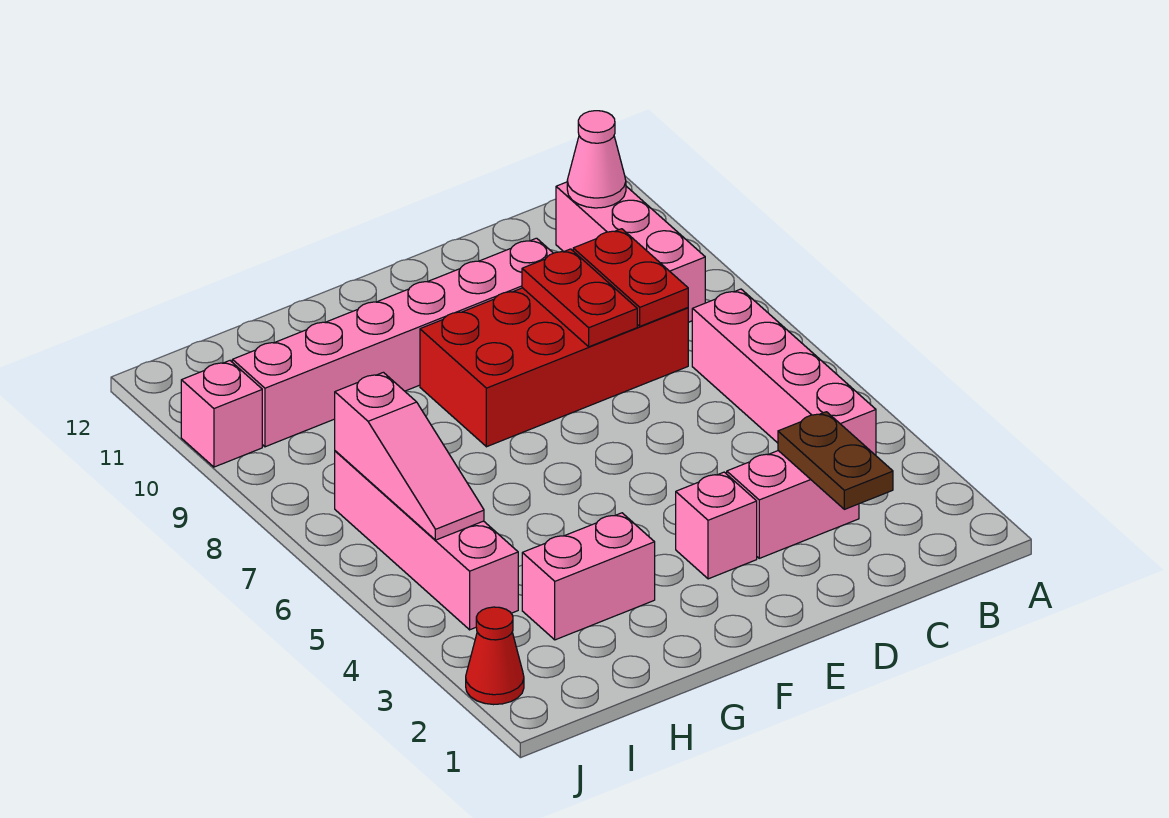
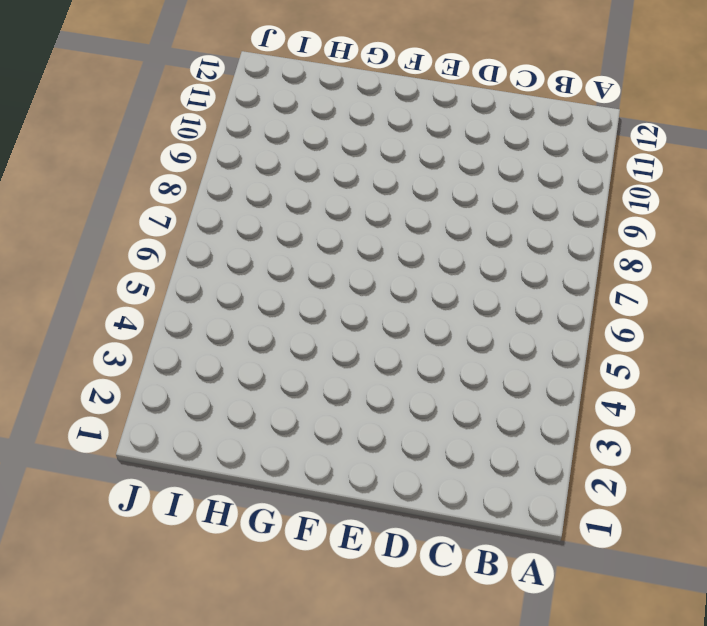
none -> pink 1x4 brick [692,289,876,455]
none -> pink 1x3 brick [556,182,705,322]
none -> pink 1x2 brick [727,451,859,558]

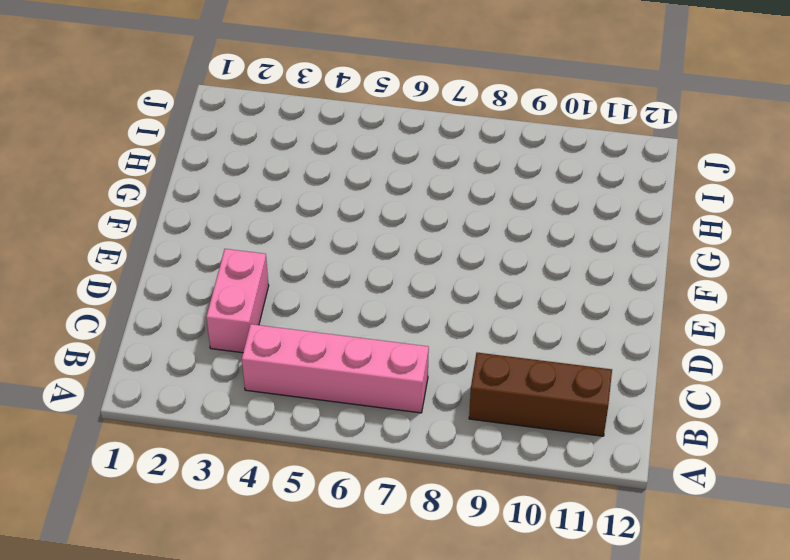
brown 1x3 brick [469,353,612,436] -> pink 1x3 brick [556,182,705,322]
none -> red 2x4 brick [420,288,688,447]
none -> pink 1x6 brick [232,238,553,447]
none -> pink 1x1 brick [676,472,757,579]

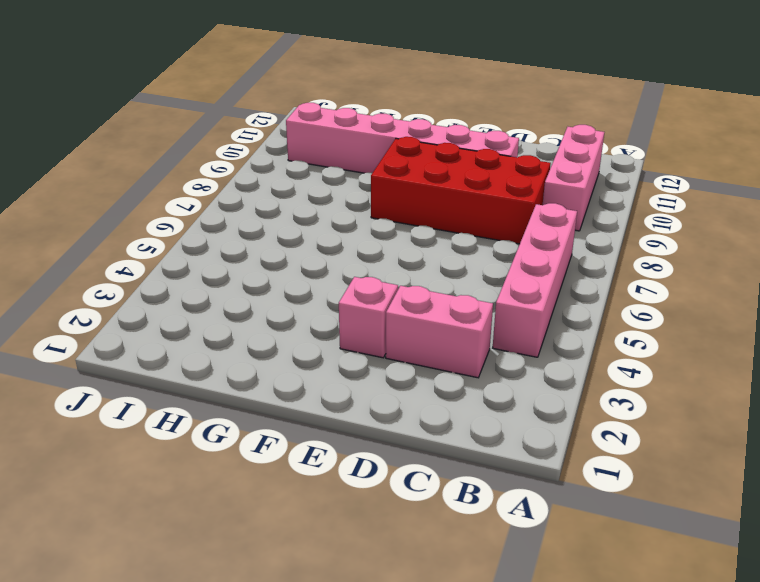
none -> pink 1x2 brick [522,513,655,640]
none -> pink 1x4 brick [335,451,518,630]
none -> red 1x1 cone [466,607,524,705]

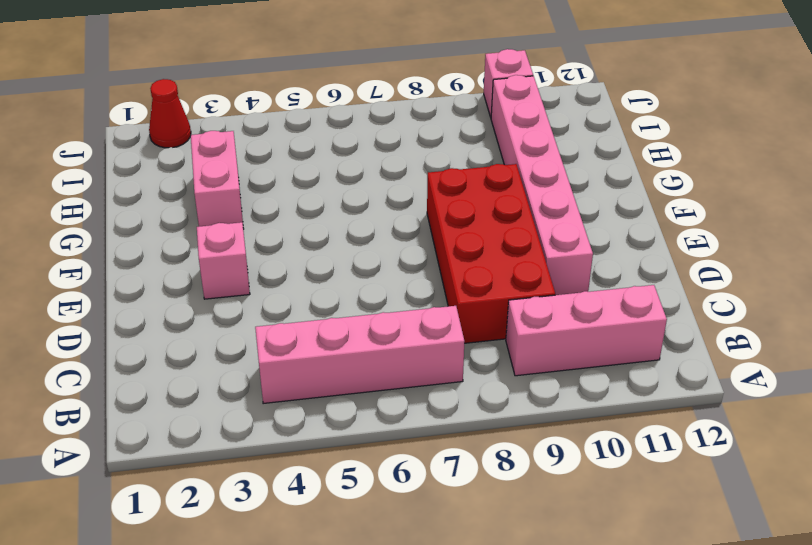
none -> pink 1x2 brick [727,451,859,558]
none -> pink 1x4 brick [335,451,518,630]
none -> pink 1x1 cone [567,111,626,208]

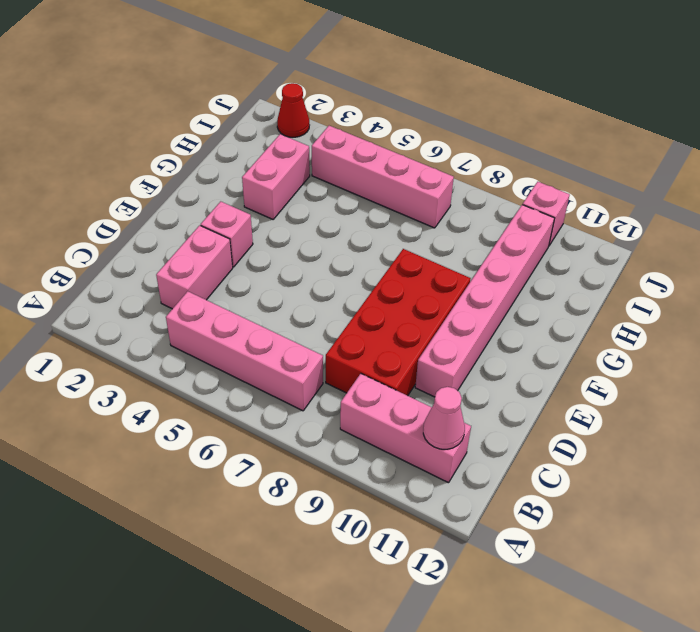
none -> brown 1x2 plate [778,412,893,509]
none -> red 1x2 plate [573,229,688,326]
none -> red 1x2 plate [522,249,637,347]

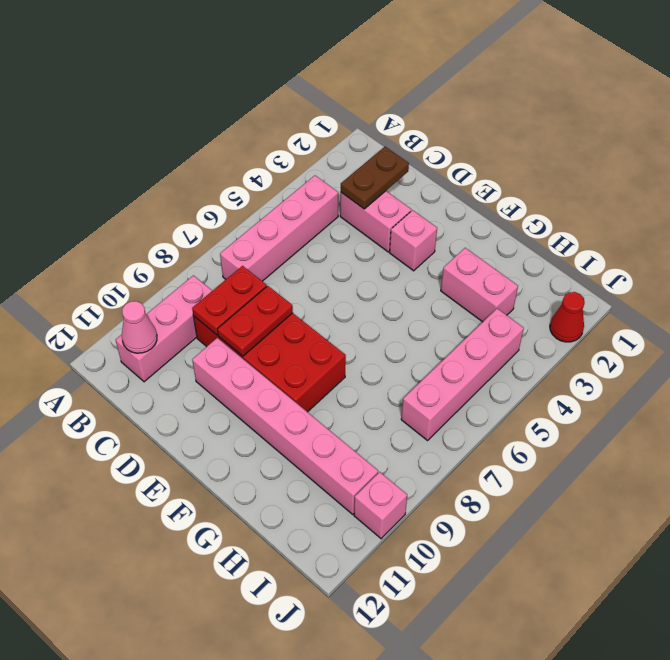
none -> pink 1x3 slope [335,372,484,540]

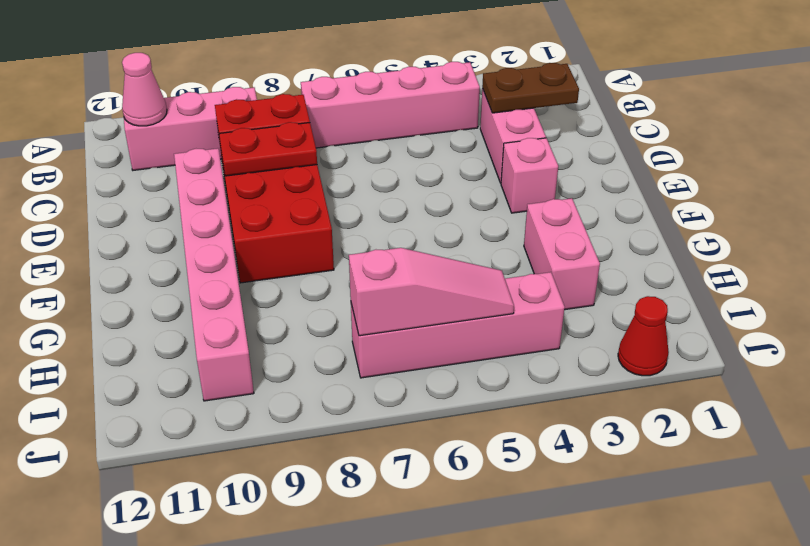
none -> pink 1x1 brick [181,361,262,467]

